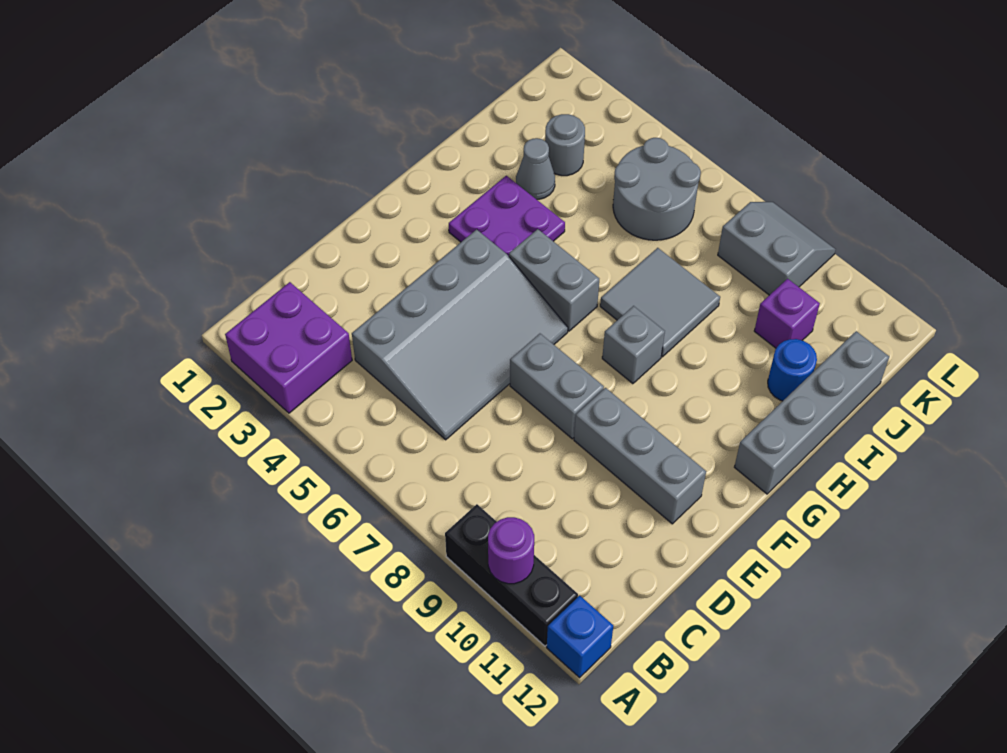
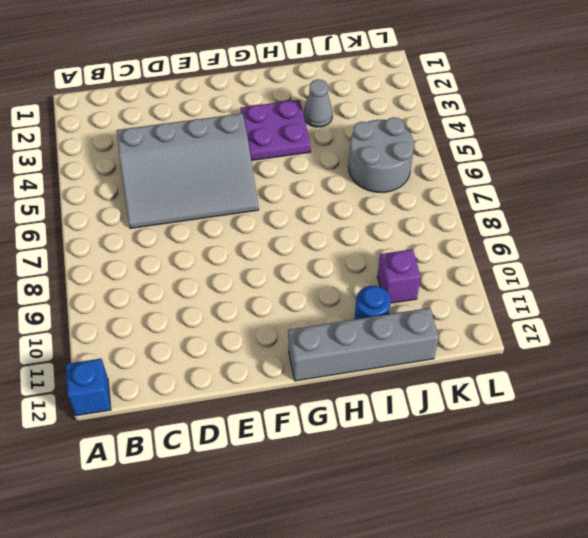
none -> purple 2x2 brick [225,282,352,413]
none -> black 1x3 brick [445,504,578,646]
none -> grey 1x2 brick [510,334,604,439]

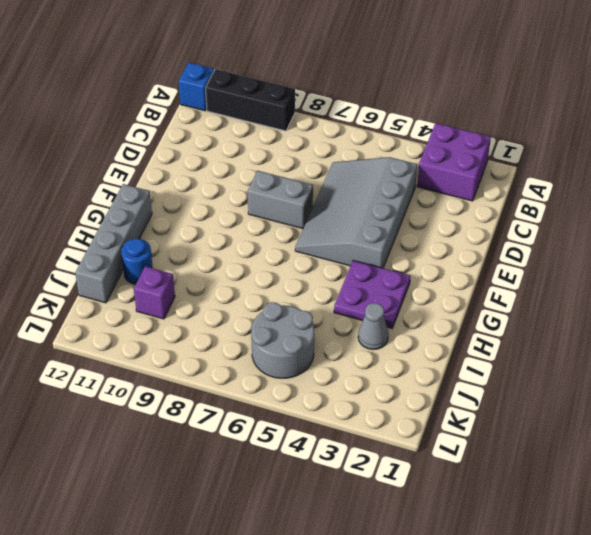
none -> grey 1x3 brick [574,388,706,524]
none -> grey 1x2 brick [509,229,599,331]
none -> grey 1x1 brick [602,306,665,384]

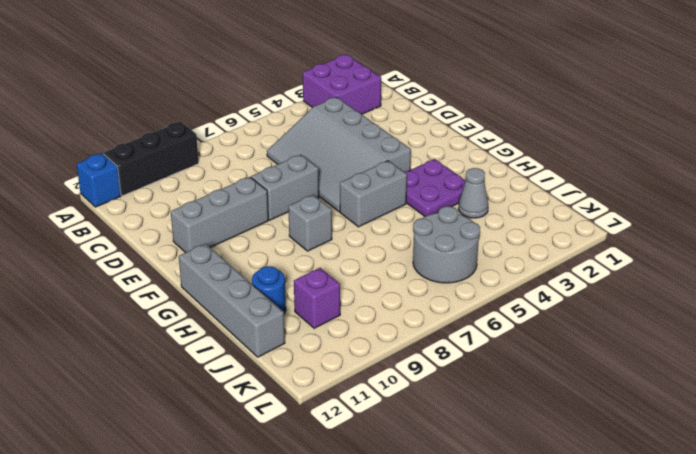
none -> grey 2x2 tile [600,248,720,357]
none -> grey 1x1 round brick [545,114,585,176]
none -> grey 2x2 slope [718,202,835,295]

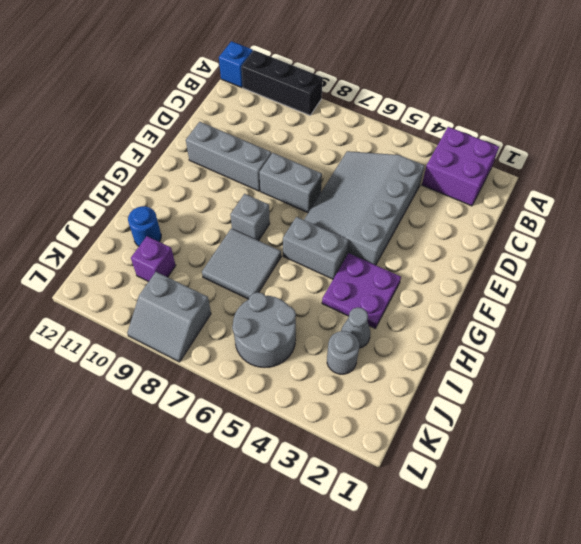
none -> grey 1x4 brick [735,331,889,494]
none -> purple 1x1 round brick [488,517,534,584]

